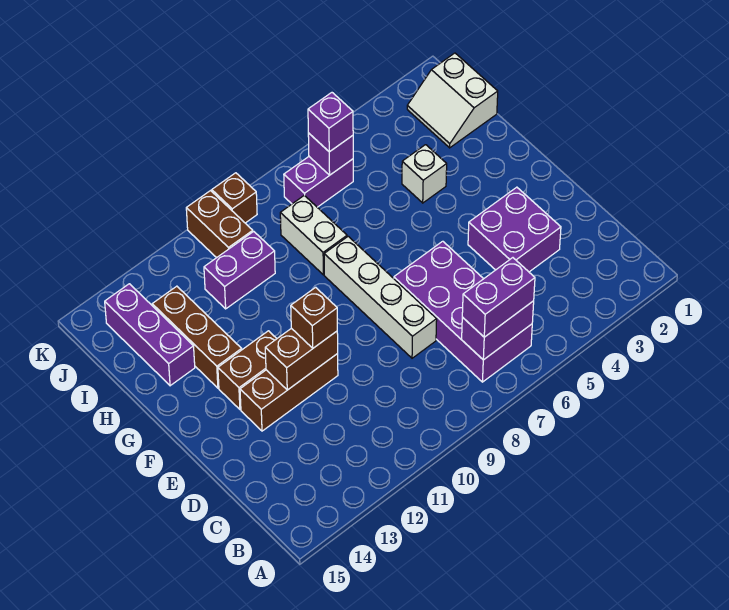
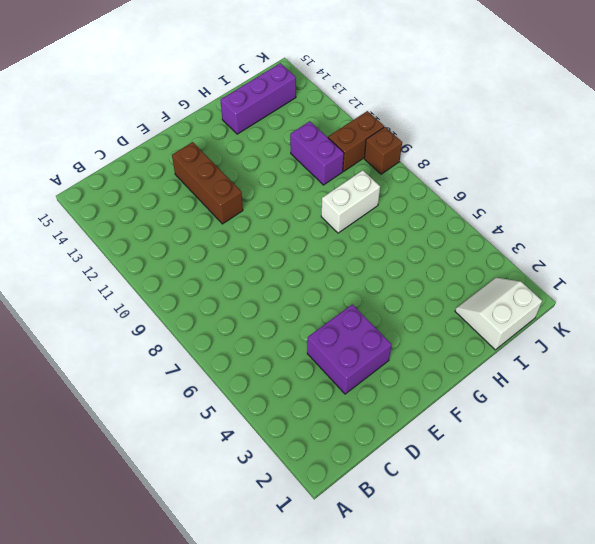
none -> purple 2x4 brick [394,241,532,382]
none -> white 1x4 brick [324,236,437,358]
none -> brown 1x2 brick [218,331,277,409]

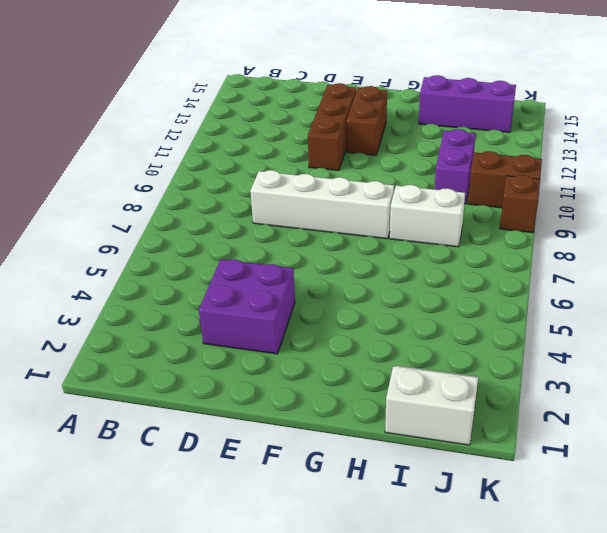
none -> purple 2x4 brick [394,241,532,382]
none -> brown 1x3 brick [152,286,242,388]
none -> white 1x1 brick [402,145,447,203]

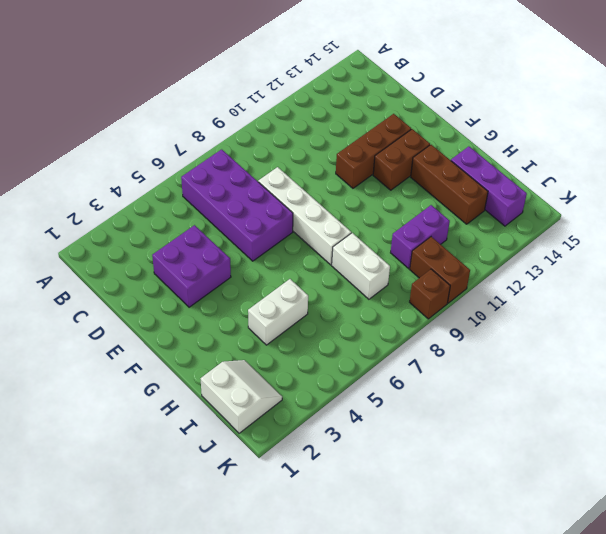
white 1x2 brick [248,279,308,345] -> white 1x1 brick [402,145,447,203]
none -> purple 1x2 brick [284,157,353,207]
none -> purple 1x2 brick [462,301,534,360]
none -> brown 1x2 brick [265,328,338,390]

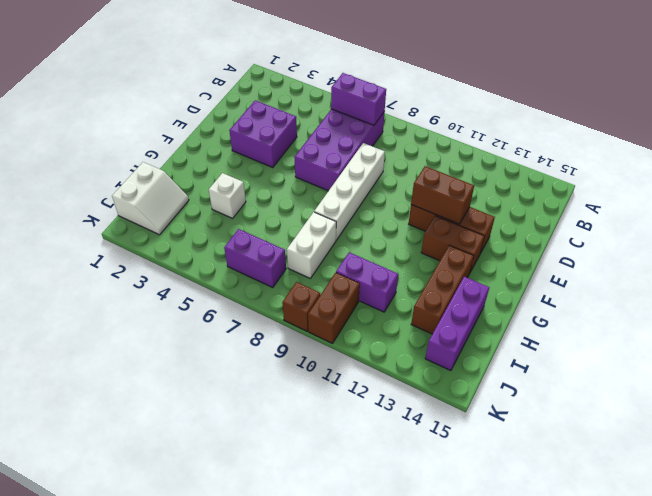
none -> purple 1x1 brick [308,133,353,175]
none -> purple 1x2 brick [462,258,535,337]
none -> brown 1x1 brick [291,287,337,348]

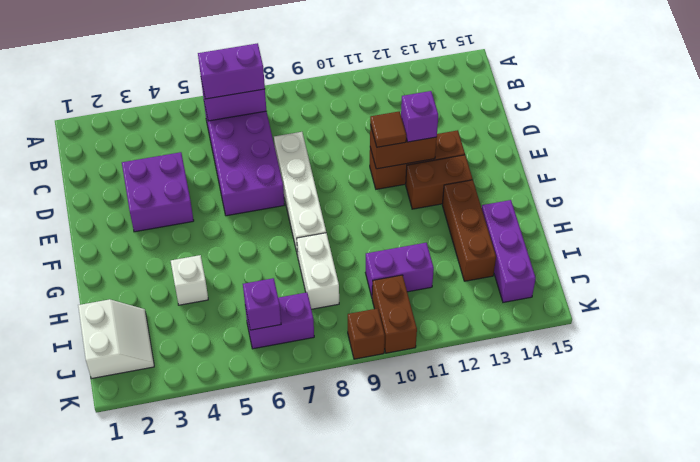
brown 1x1 tile [370,111,406,147] -> brown 1x1 brick [291,287,337,348]
purple 1x1 brick [401,91,438,142] -> purple 1x1 brick moved to [308,93,353,152]

